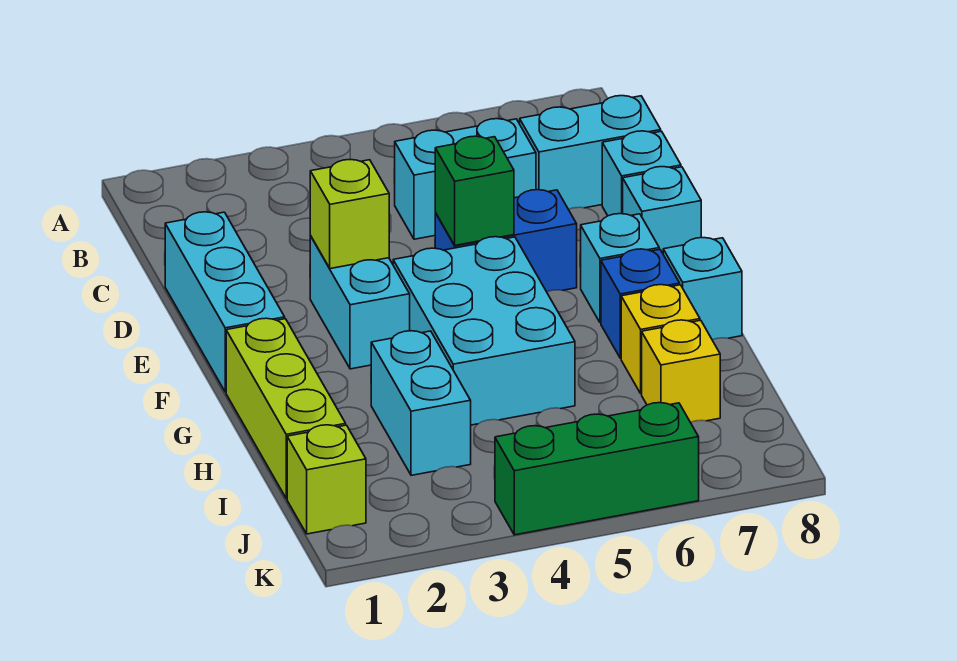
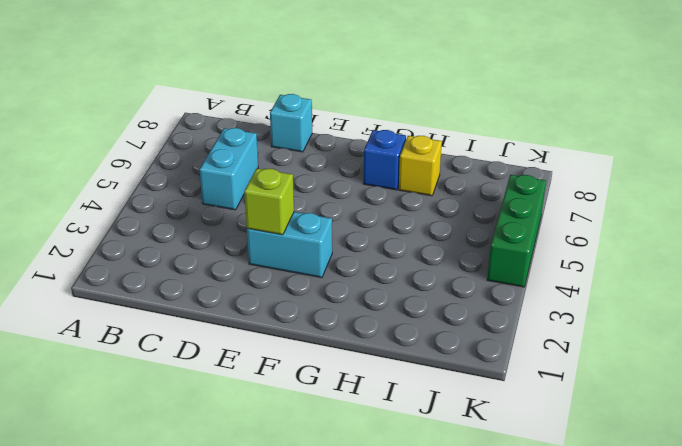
none -> cyan 1x2 brick [520,96,661,209]
none -> cyan 1x3 brick [165,212,285,392]
none -> blue 1x2 brick [435,190,577,292]

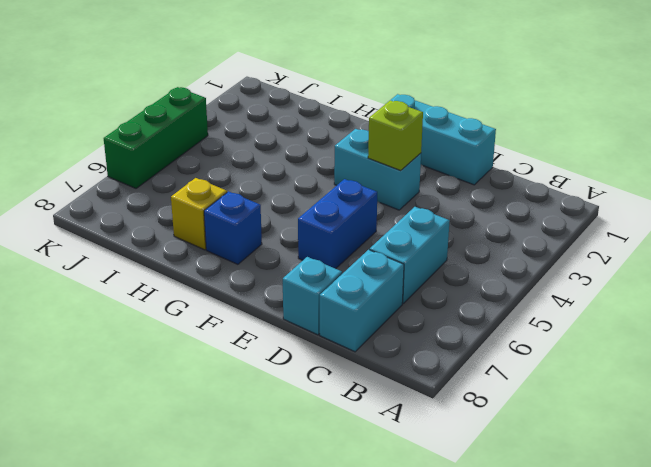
none -> cyan 1x1 brick [623,167,701,253]
none -> cyan 2x3 brick [393,237,575,425]
none -> cyan 1x1 brick [581,214,659,323]

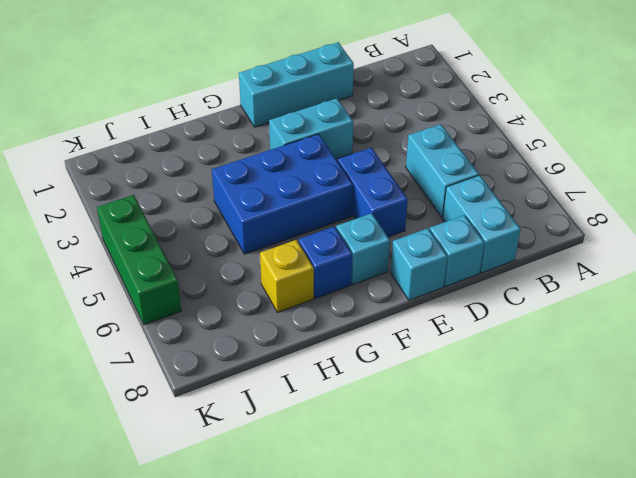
blue 2x3 brick [212,134,353,254] -> cyan 2x3 brick [393,237,575,425]
none -> lime 1x3 brick [226,318,346,499]
none -> cyan 1x1 brick [663,238,742,340]
none -> cyan 1x2 brick [371,331,471,475]

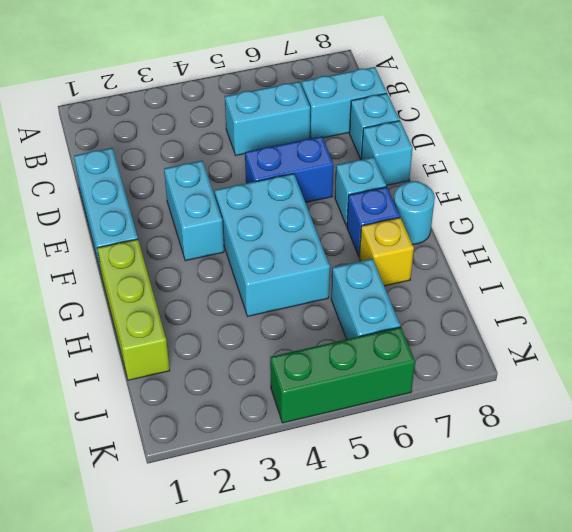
cyan 1x1 round brick [394,181,435,244] -> cyan 1x1 brick [663,238,742,340]
cyan 1x2 brick [331,259,400,339] -> cyan 1x2 brick moved to [371,331,471,475]
none -> yellow 1x1 brick [642,320,720,422]
none -> lime 1x1 brick [287,425,366,534]
none -> lime 1x1 brick [310,159,389,269]

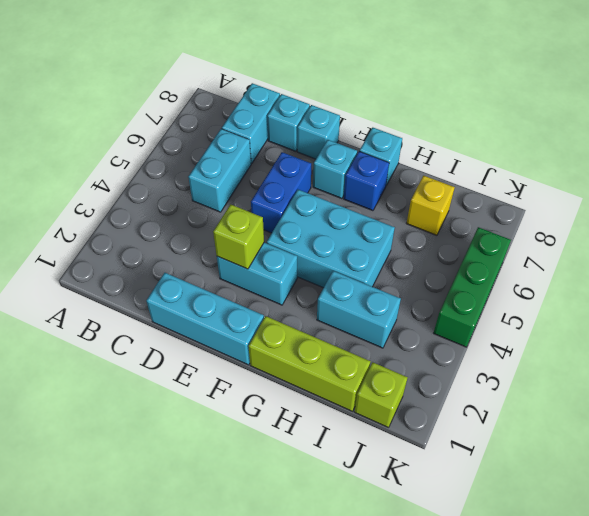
none -> yellow 1x1 brick [621,285,700,394]
none -> green 1x1 brick [435,136,514,245]

